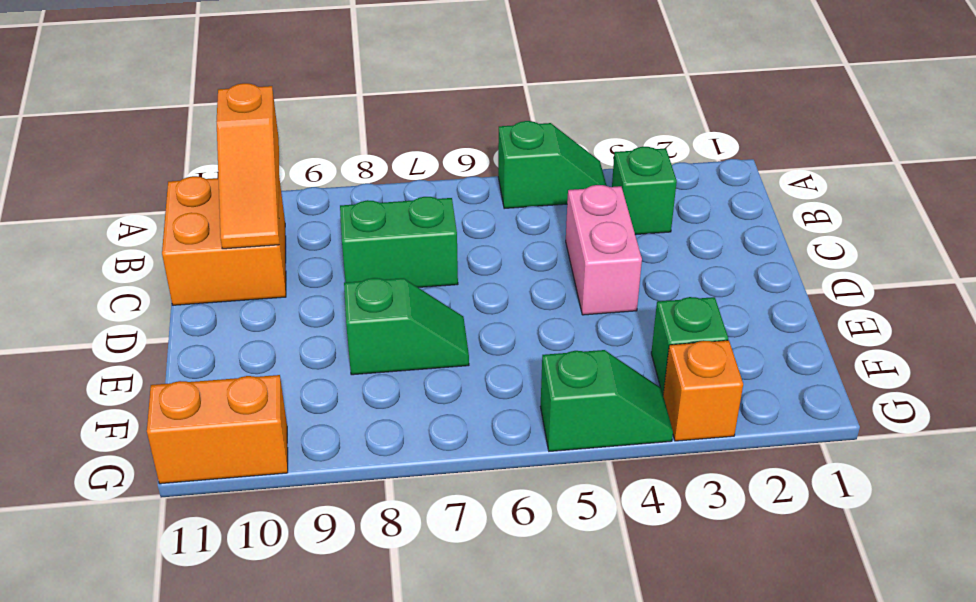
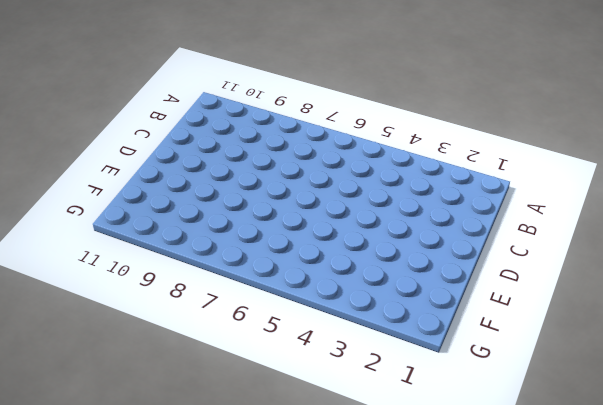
none -> green 1x2 slope [498,121,607,209]
none -> green 1x1 brick [612,147,677,235]

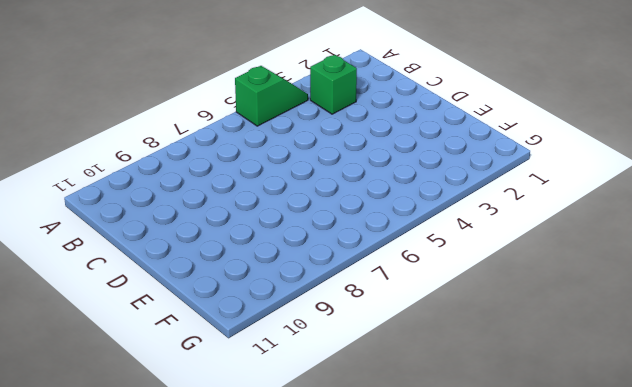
none -> orange 2x2 brick [162,176,286,305]
none -> pink 1x2 brick [566,185,642,315]

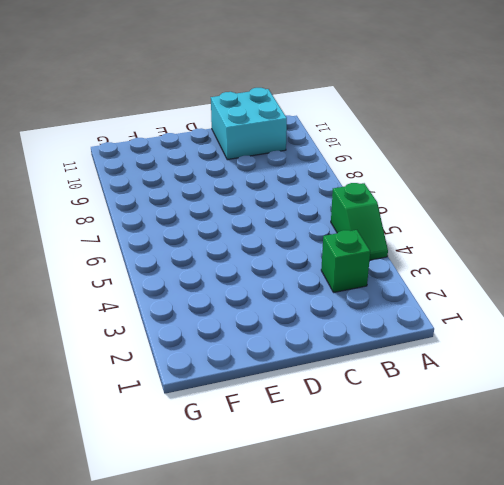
cyan 2x2 brick [211,88,287,160] -> orange 2x2 brick [162,176,286,305]
none -> pink 1x2 brick [566,185,642,315]
none -> green 1x2 brick [340,197,458,288]

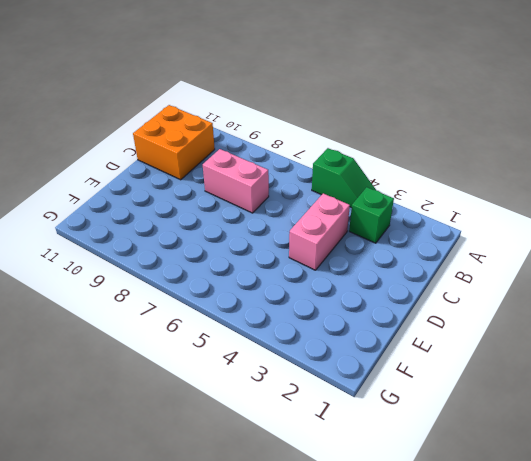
pink 1x2 brick [203,149,269,213] -> green 1x2 brick [340,197,458,288]
none -> green 1x2 slope [344,278,469,375]
none -> green 1x1 brick [651,297,728,393]

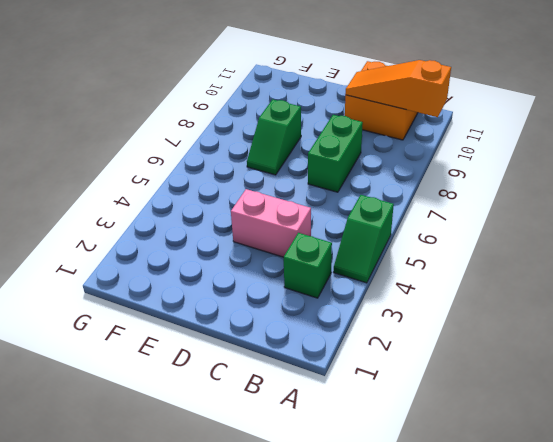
none -> green 1x1 brick [651,297,728,393]
none -> orange 1x1 brick [663,340,743,441]

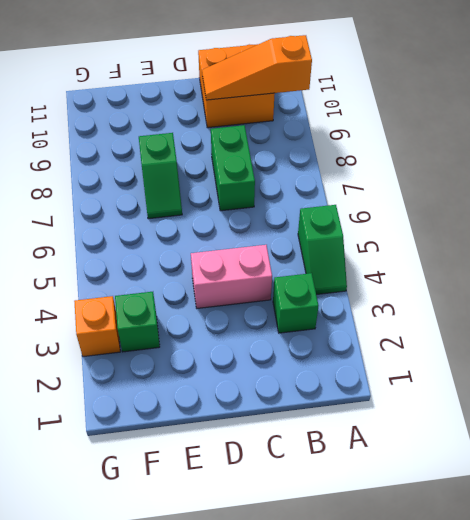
none -> green 1x2 slope [540,350,673,451]
none -> orange 1x2 brick [147,375,288,484]

